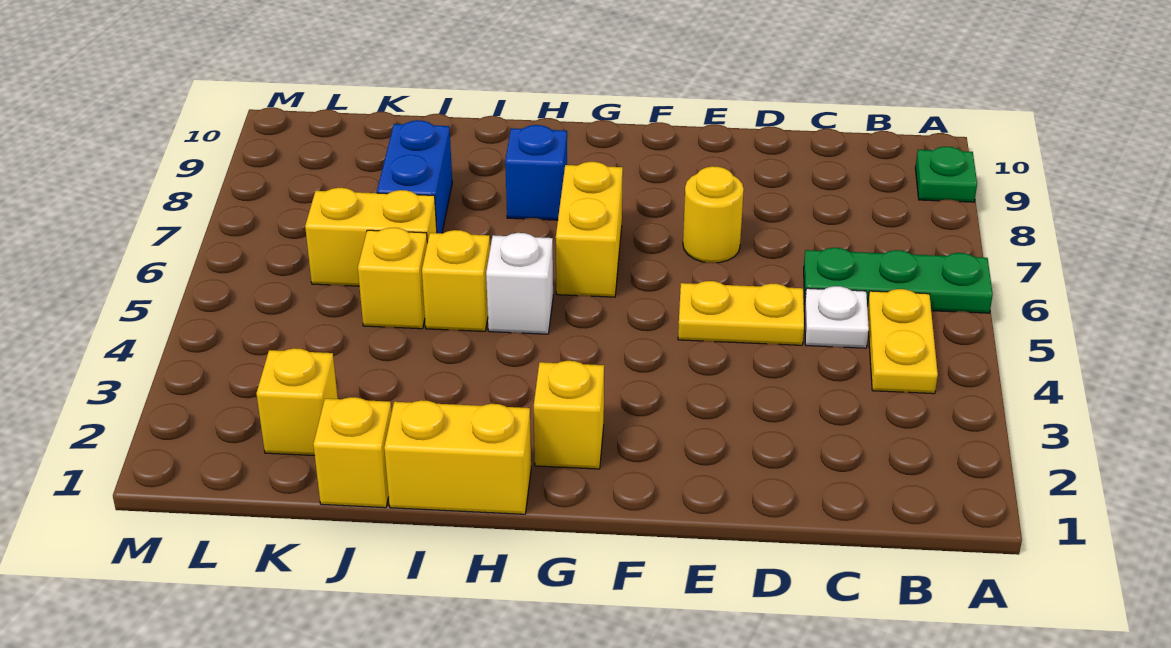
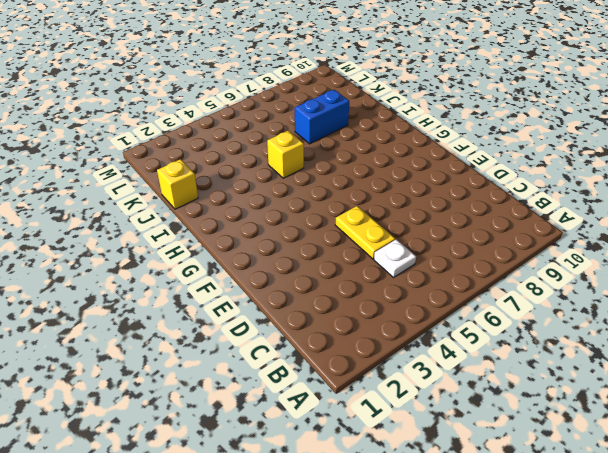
none -> green 1x3 plate [804,248,993,313]
none -> green 1x1 plate [915,147,977,202]
none -> yellow 1x2 plate [867,289,938,394]

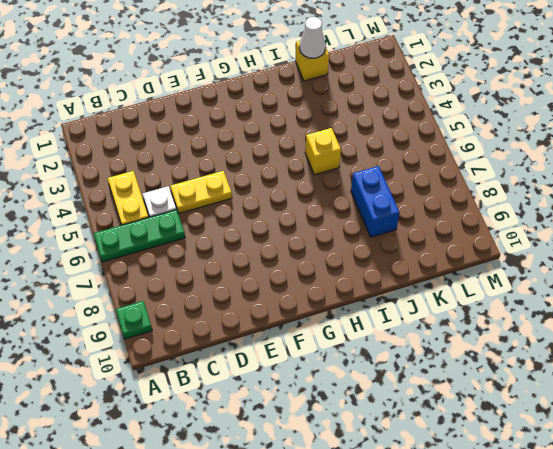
white 1x1 cone [299,17,326,58] -> none
none -> yellow 1x1 round brick [683,166,744,263]
none -> yellow 1x1 brick [534,361,604,469]
none -> yellow 1x2 brick [556,162,623,297]

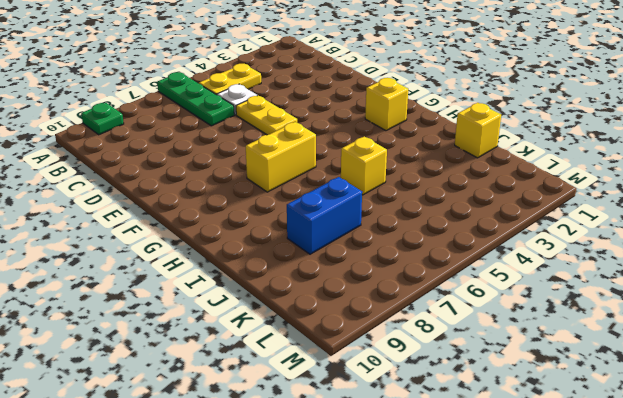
none -> yellow 1x1 round brick [683,166,744,263]
none -> yellow 1x2 brick [384,400,531,514]
none -> white 1x1 brick [486,233,553,334]

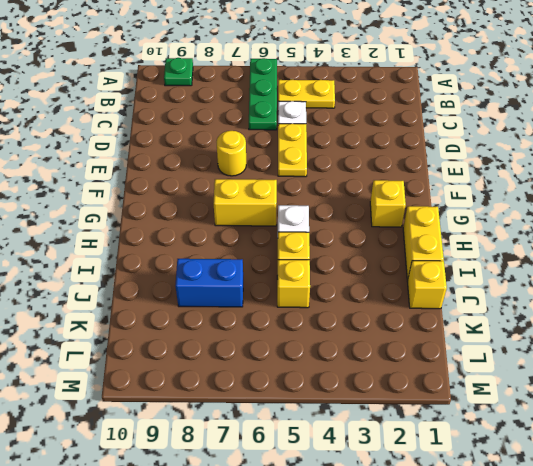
none -> blue 1x1 brick [505,125,567,220]
none -> yellow 1x2 brick [305,188,437,286]
none -> yellow 1x1 brick [256,348,338,456]

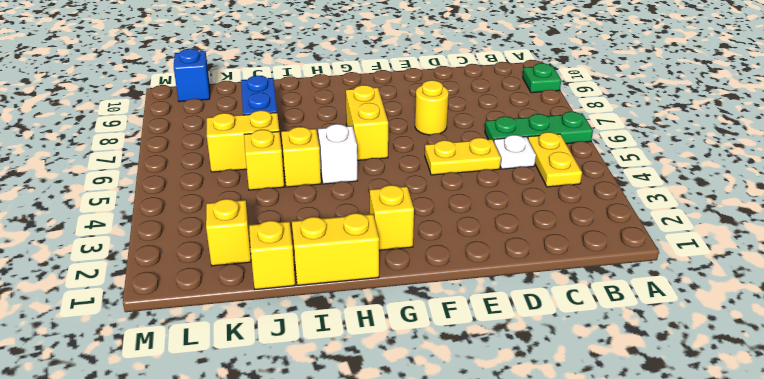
blue 1x1 brick [174,49,210,102] -> blue 1x1 brick moved to [505,125,567,220]

